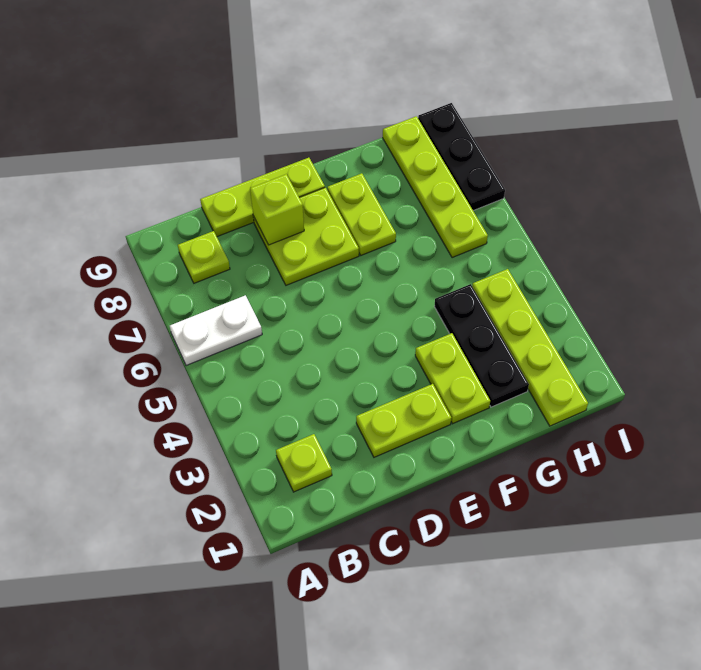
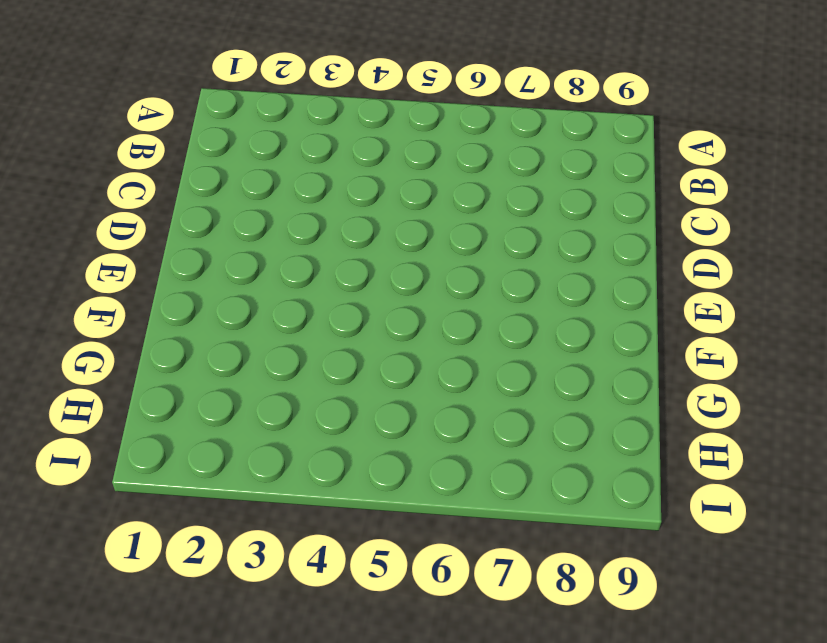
none -> white 1x2 plate [170,295,262,366]
none -> lime 1x1 plate [276,434,332,492]
none -> lime 1x1 plate [178,231,230,283]

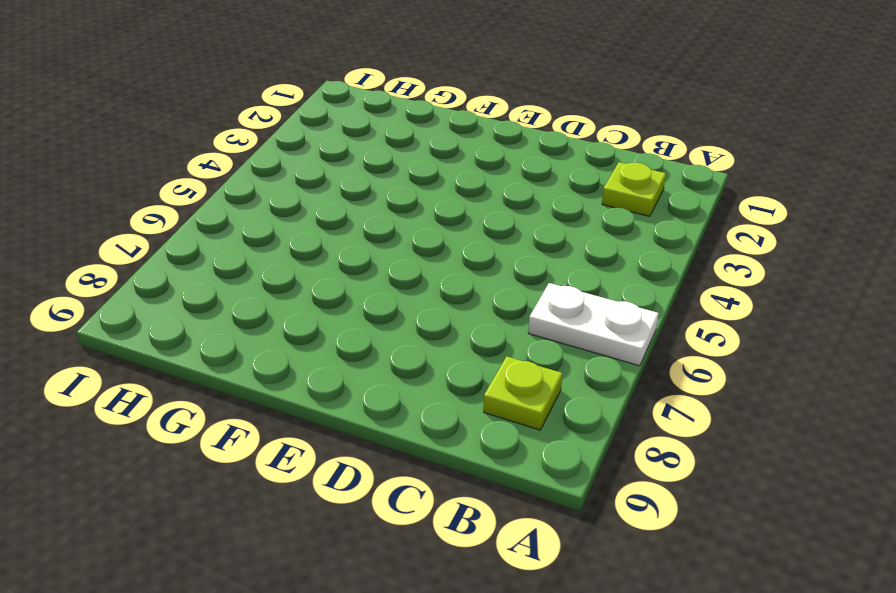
none -> lime 1x3 plate [200,158,325,237]
none -> lime 1x2 plate [356,384,451,457]
none -> lime 2x2 plate [253,188,359,285]

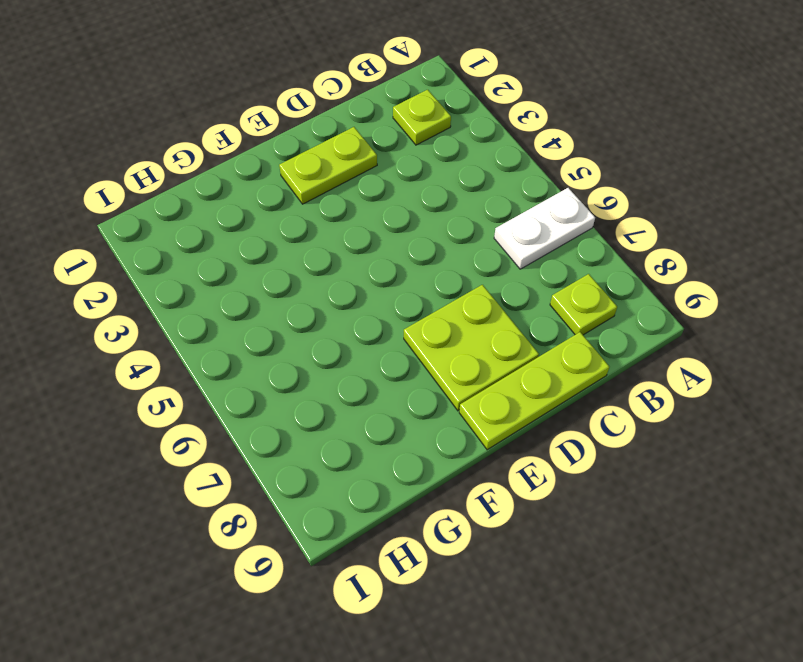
none -> lime 1x2 plate [415,333,490,424]
none -> lime 1x2 plate [327,173,396,255]
none -> black 1x3 plate [434,284,529,407]

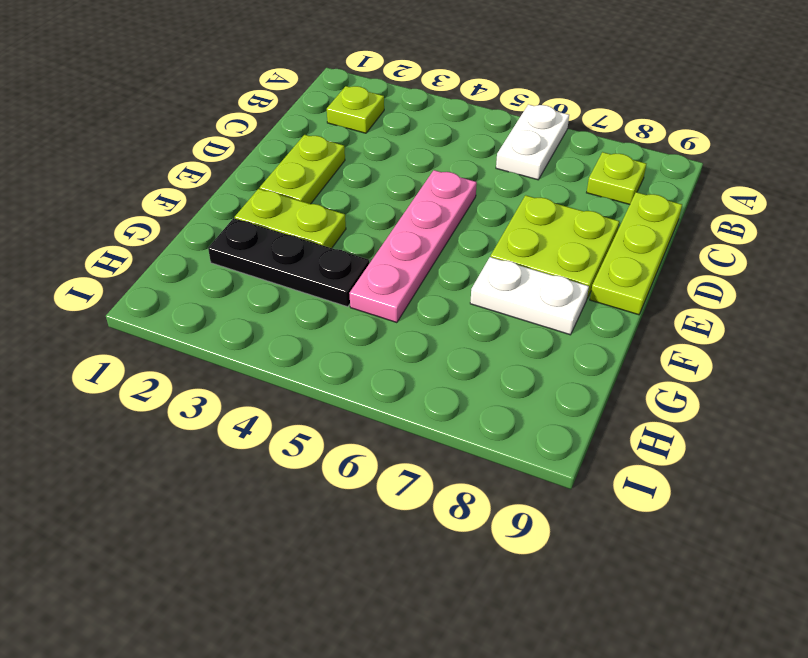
pink 1x4 plate [349,170,477,323] -> none
white 1x2 plate [470,257,589,335] -> lime 1x2 plate [327,173,396,255]
none -> lime 1x4 plate [472,269,588,426]
none -> lime 1x4 plate [383,116,488,258]
none -> black 1x3 plate [418,103,505,211]

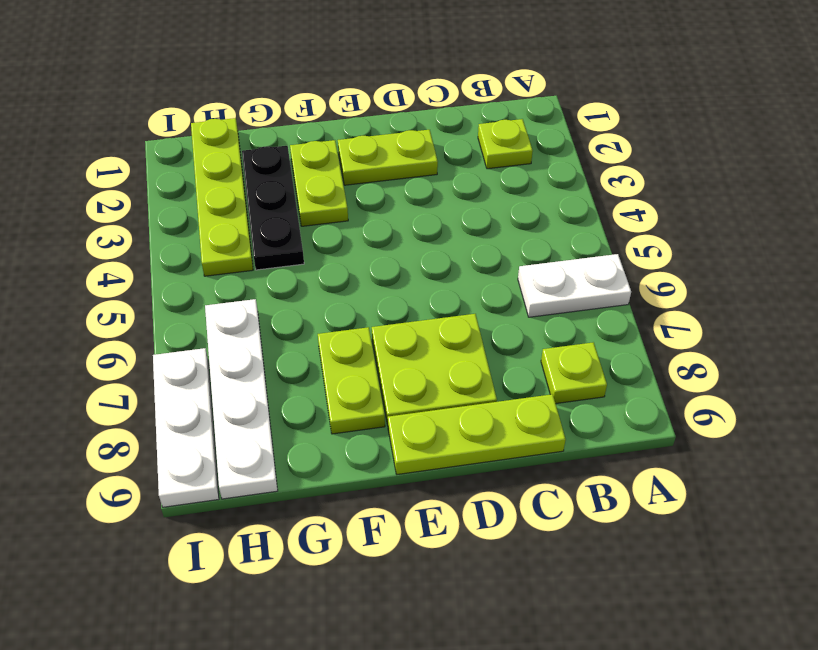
white 1x4 plate [205,299,278,499] -> lime 1x4 plate [383,116,488,258]
white 1x3 plate [153,348,219,507] -> black 1x3 plate [418,103,505,211]
none -> lime 1x1 brick [250,174,304,245]

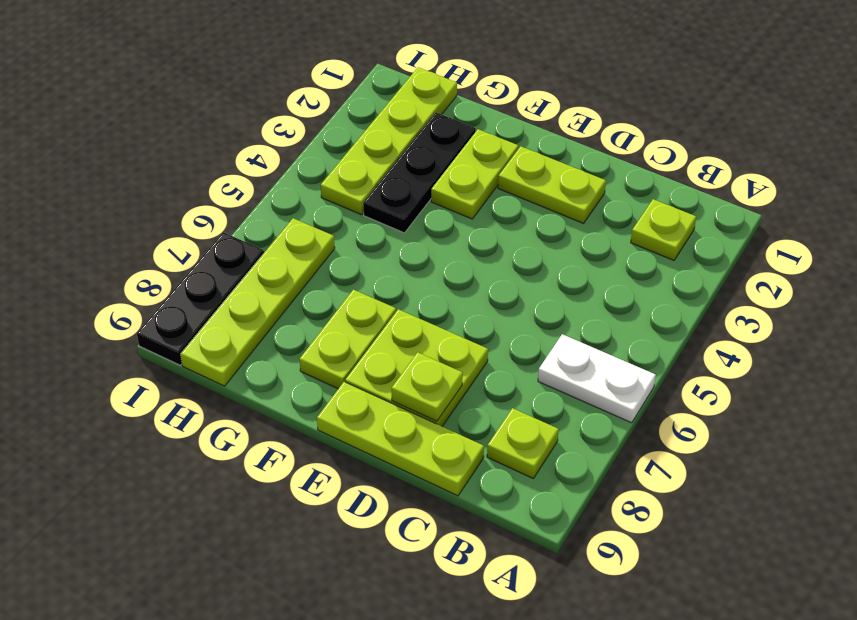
lime 1x1 plate [392,352,463,421] -> lime 1x1 brick [250,174,304,245]

